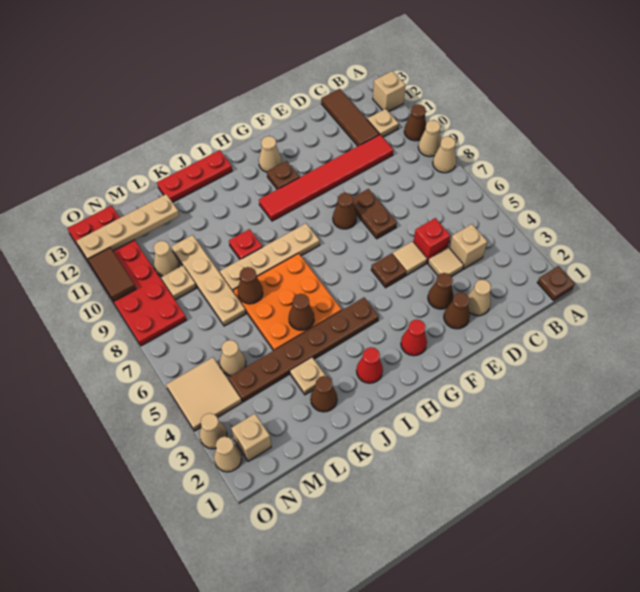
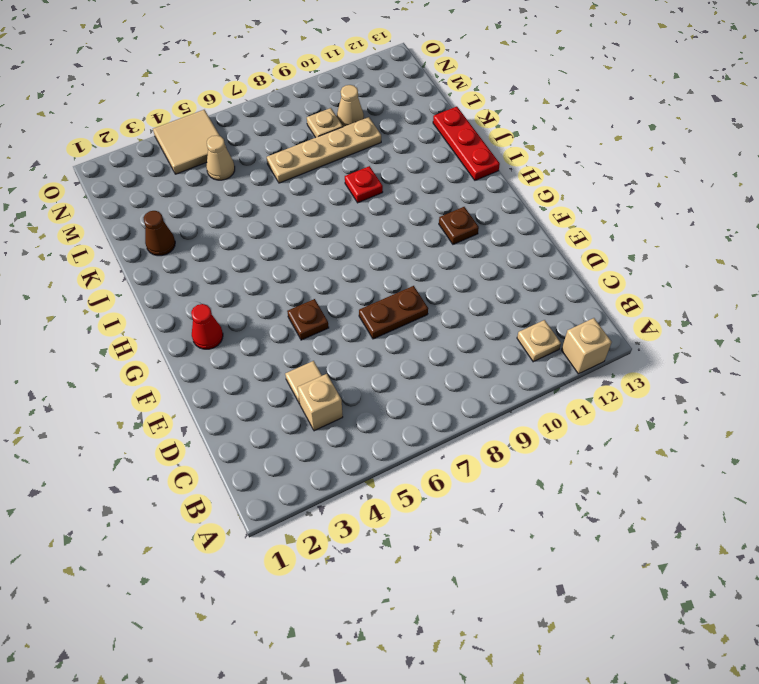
none -> brown 1x1 plate [537,266,575,301]
none -> tan 1x1 cone [433,136,456,173]
none -> tan 1x1 cone [418,120,441,157]
none -> brown 1x1 cone [404,104,426,141]

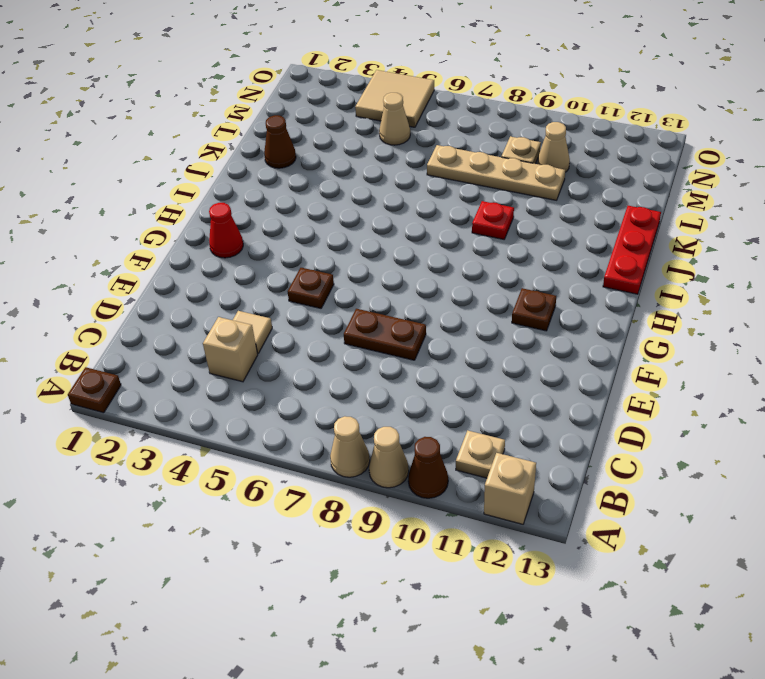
none -> red 1x6 tile [259,135,393,221]
none -> brown 1x3 tile [321,89,379,146]
none -> tan 1x1 cone [468,280,491,316]
none -> red 1x1 brick [413,218,450,263]

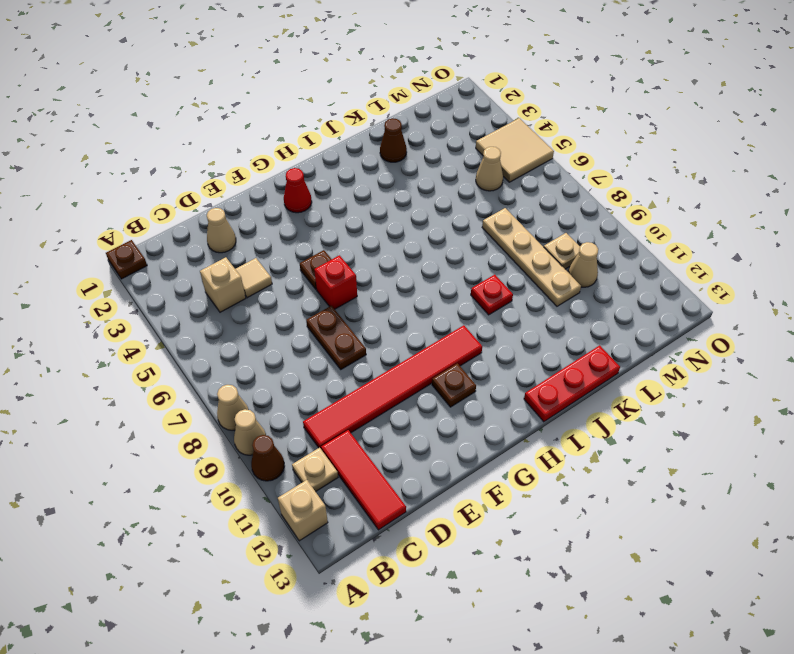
red 1x3 tile [321,430,406,530] -> brown 1x3 tile [321,89,379,146]
red 1x1 brick [314,255,357,309] -> red 1x1 brick moved to [413,218,450,263]
none -> brown 1x1 cone [444,293,470,329]
none -> brown 1x1 cone [428,273,453,309]
none -> tan 1x1 tile [393,241,427,275]
none -> brown 1x1 cone [333,193,357,229]

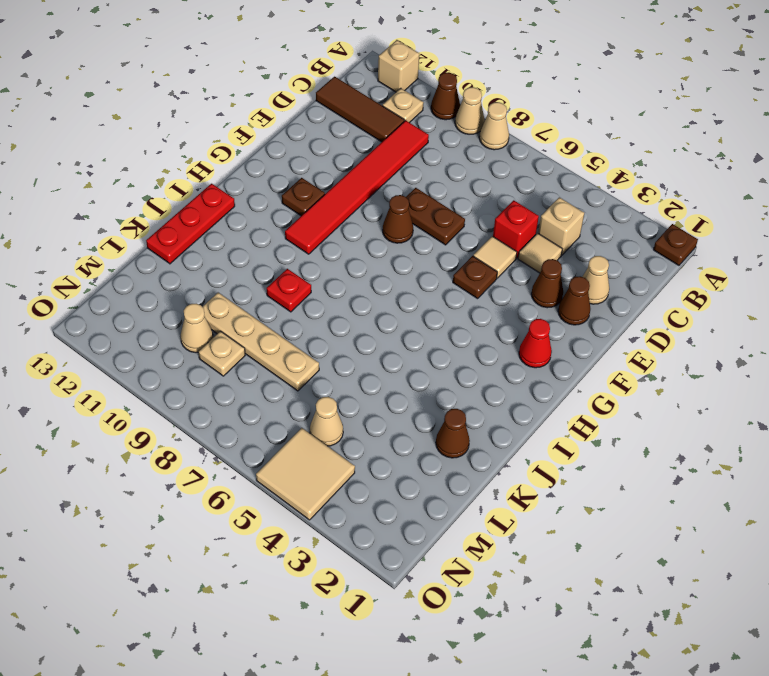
none -> tan 1x1 cone [259,136,282,172]
none -> brown 1x6 plate [229,298,379,402]
none -> tan 1x4 plate [220,223,320,291]
none -> red 1x1 cone [356,347,383,383]

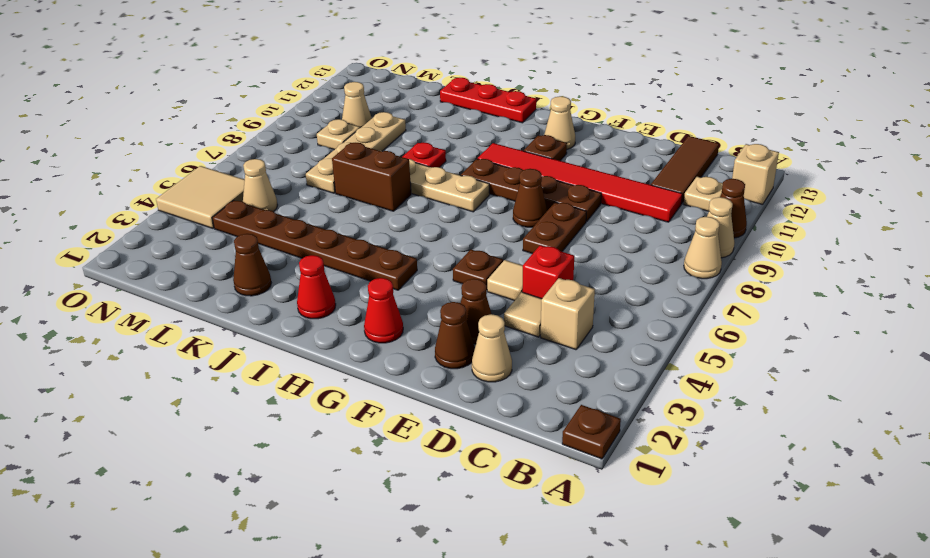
brown 1x4 plate [461,159,601,222] -> none
brown 1x2 brick [332,143,411,211] -> orange 3x3 plate [233,253,342,351]
none -> tan 1x1 plate [290,358,326,395]
none -> tan 1x1 brick [231,414,271,462]
none -> red 2x6 plate [67,206,186,346]
none -> tan 1x1 cone [214,437,242,472]

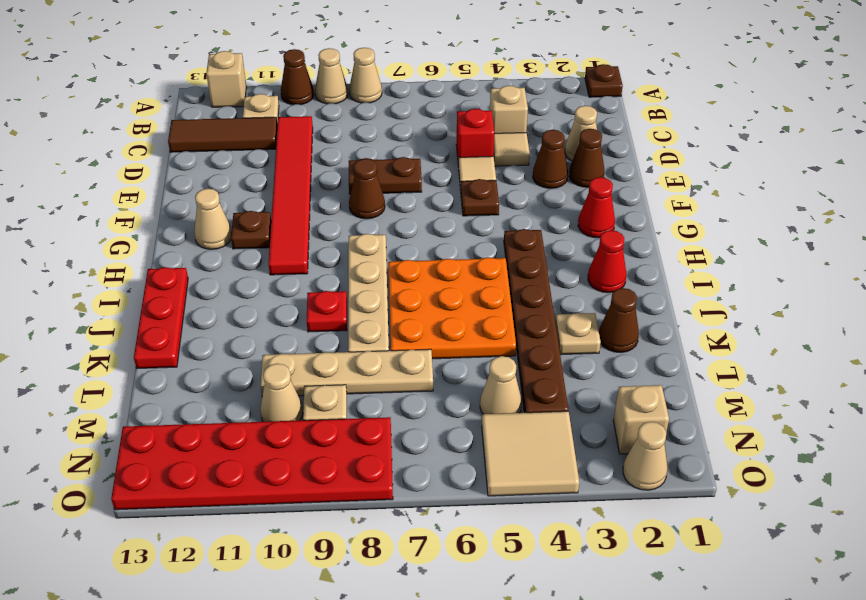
none -> tan 1x1 cone [200,413,227,449]
none -> brown 1x1 cone [289,294,314,330]
none -> brown 1x1 cone [238,267,263,304]
none -> tan 1x4 plate [77,194,179,262]

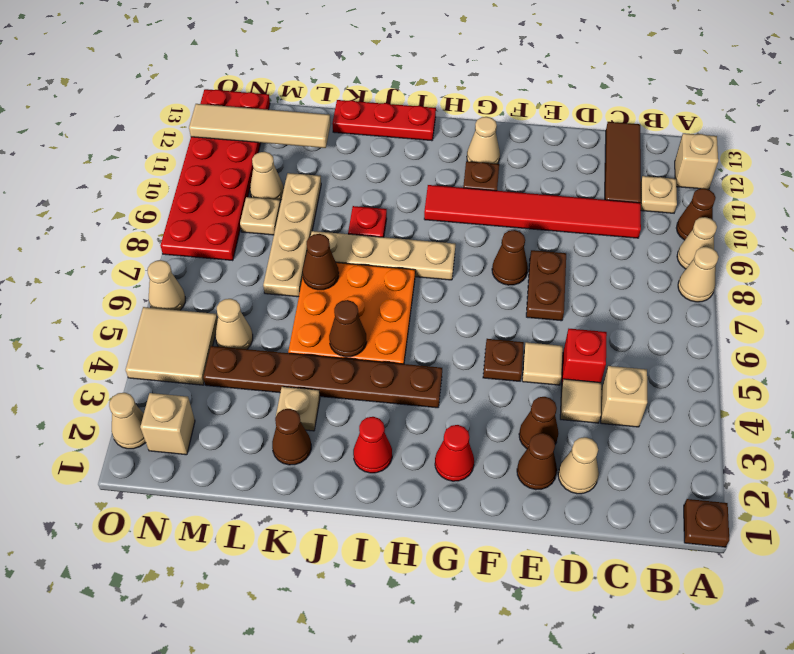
tan 1x4 tile [189,104,331,148] -> tan 1x4 plate [77,194,179,262]
tan 1x1 cone [148,260,186,310] -> tan 1x1 cone moved to [200,413,227,449]
none -> brown 1x2 tile [88,248,136,301]

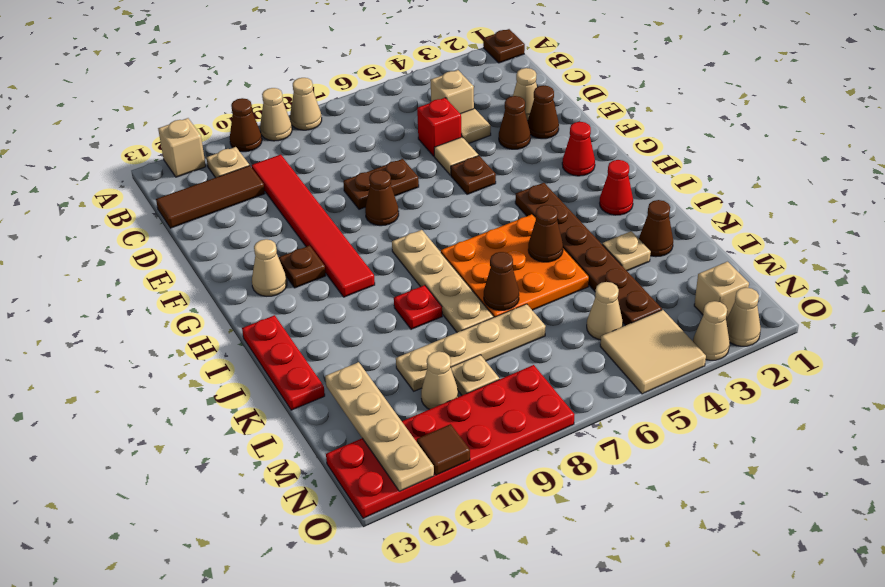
brown 1x1 tile [417,424,470,475] -> brown 1x2 tile [88,248,136,301]

